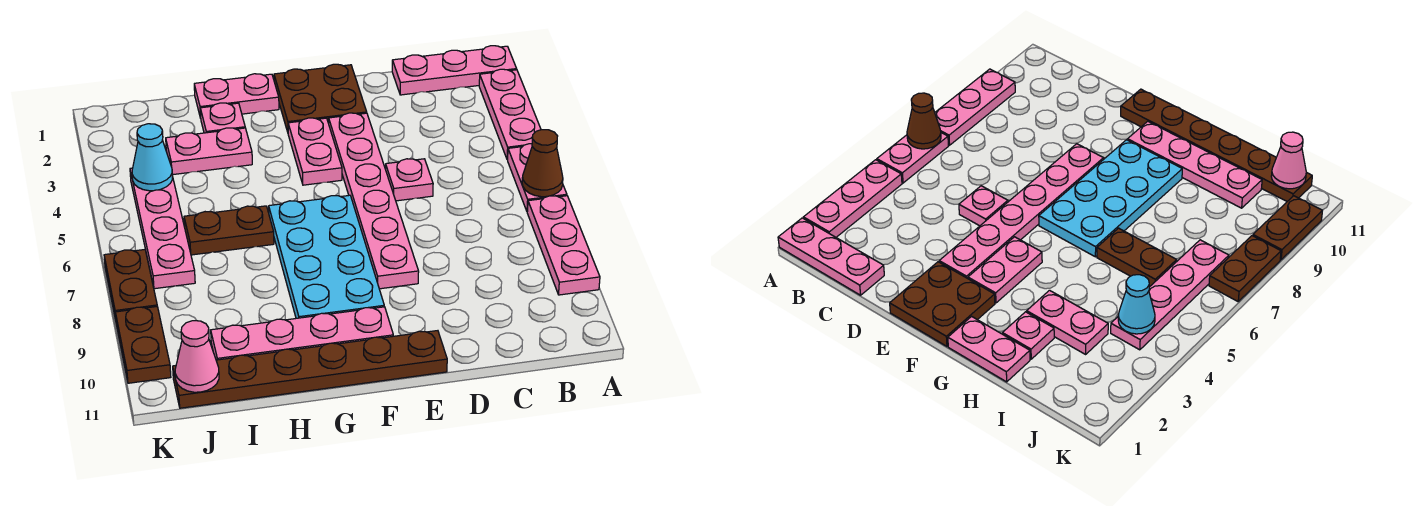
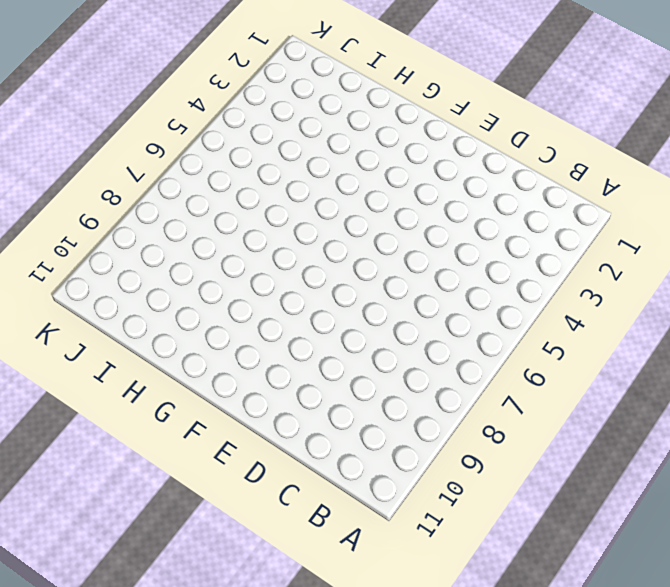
none -> pink 1x3 plate [392,46,517,95]
none -> pink 1x3 plate [479,69,541,160]
none -> pink 1x2 plate [508,144,567,212]

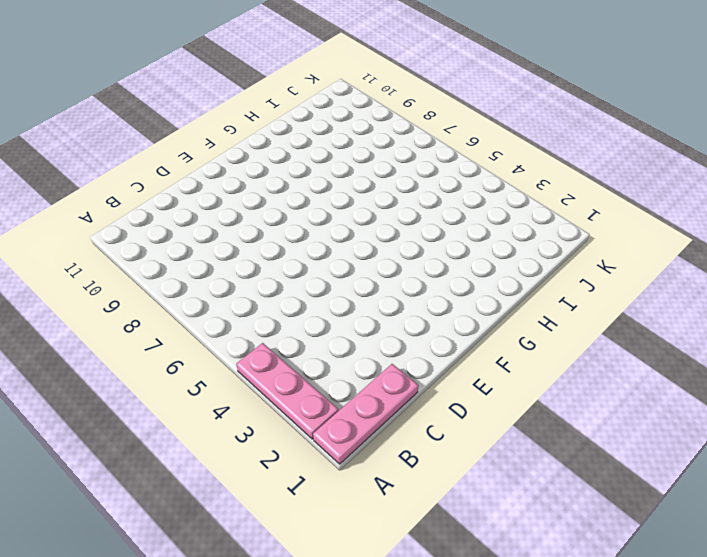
none -> pink 1x2 plate [508,144,567,212]
none -> pink 1x3 plate [527,196,600,295]
none -> pink 1x1 plate [386,159,433,201]

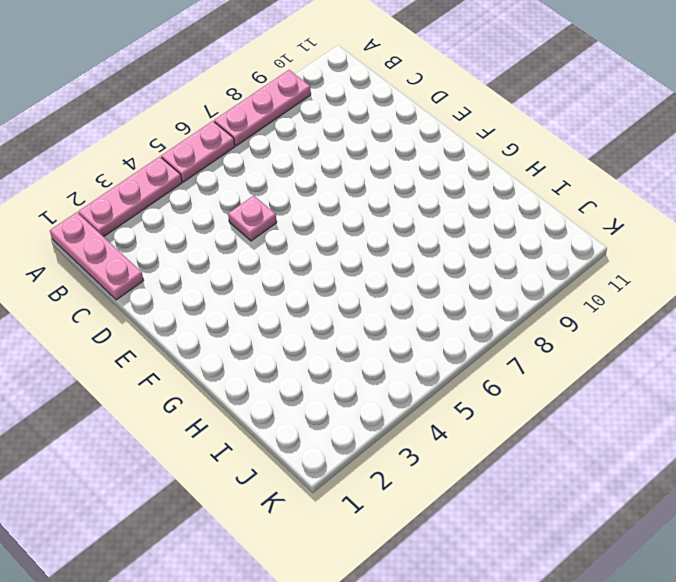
none -> brown 2x2 plate [274,64,367,132]
none -> pink 1x6 plate [329,113,419,289]
none -> brown 1x6 plate [173,331,447,408]

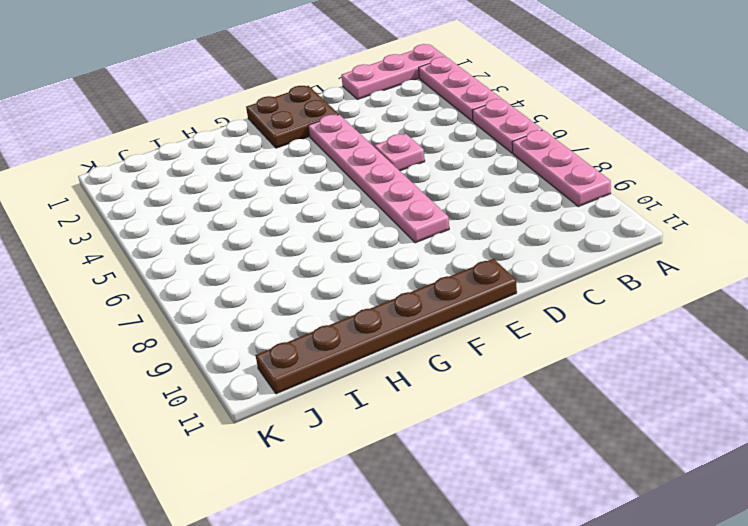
none -> pink 1x2 plate [288,118,342,185]
none -> cyan 2x4 plate [269,195,384,318]
none -> pink 1x4 plate [211,307,393,360]

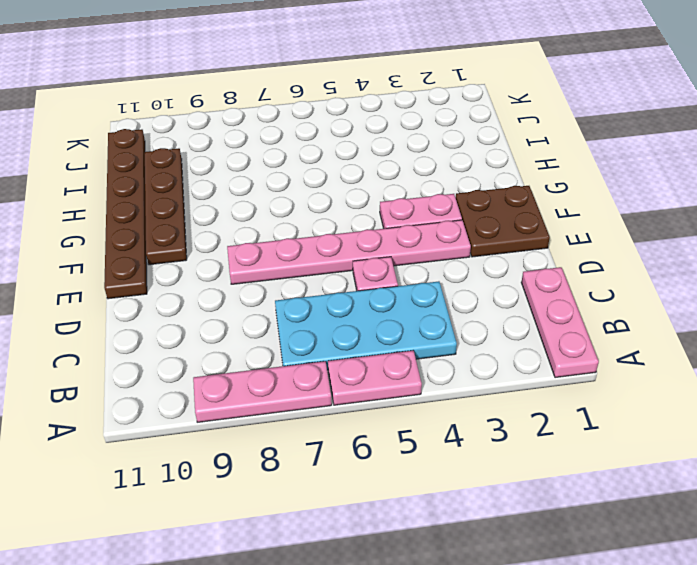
cyan 2x4 plate [275,281,457,370] -> cyan 2x4 plate moved to [269,195,384,318]
brown 1x4 plate [145,148,187,265] -> pink 1x4 plate [211,307,393,360]
none -> pink 1x3 plate [479,69,541,160]
none -> pink 1x2 plate [194,74,279,118]
none -> pink 1x1 plate [200,103,245,133]

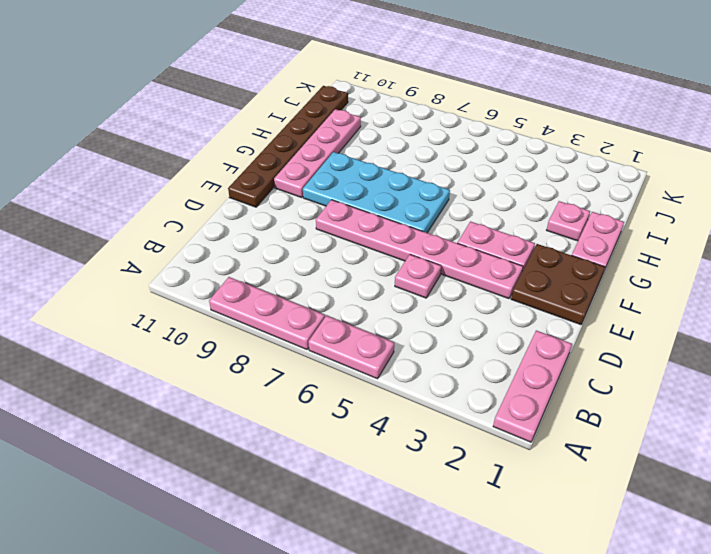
none -> pink 1x3 plate [479,69,541,160]
none -> pink 1x2 plate [166,128,252,175]
none -> brown 1x2 plate [184,206,274,255]

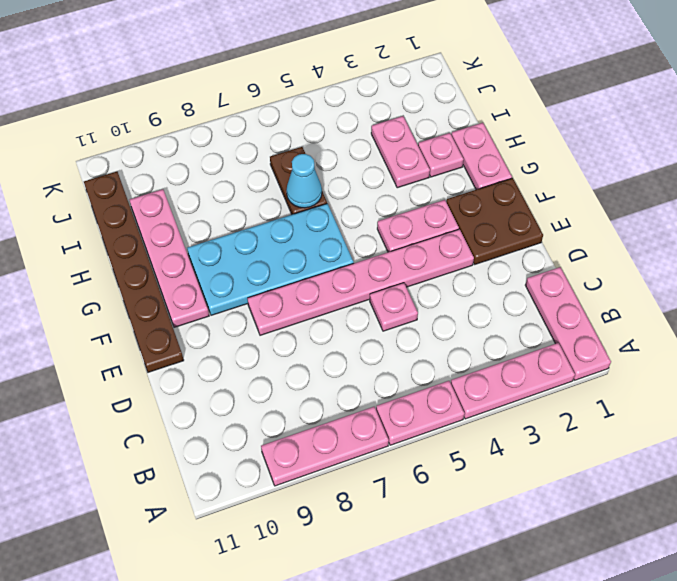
cyan 1x1 cone [286,154,322,208] -> cyan 1x1 cone moved to [132,124,172,191]
none -> pink 1x4 plate [130,168,195,289]
none -> brown 1x2 plate [104,249,157,320]
none -> brown 1x2 plate [115,306,171,383]

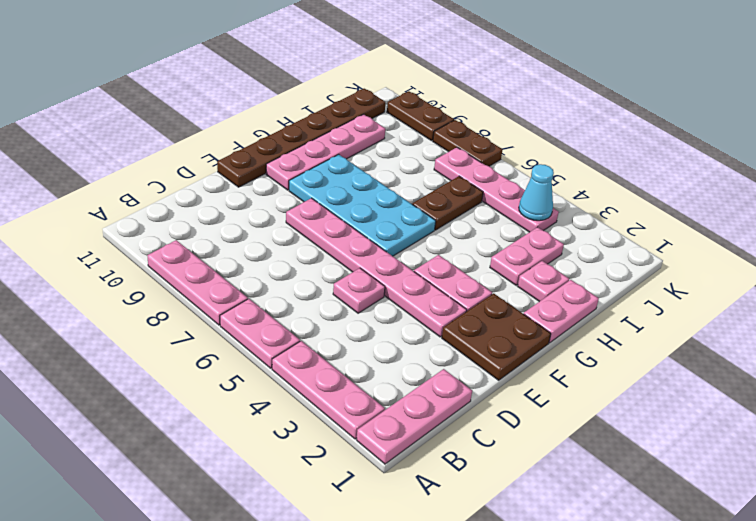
none -> brown 1x1 cone [522,130,563,197]
none -> pink 1x1 cone [175,321,219,392]

